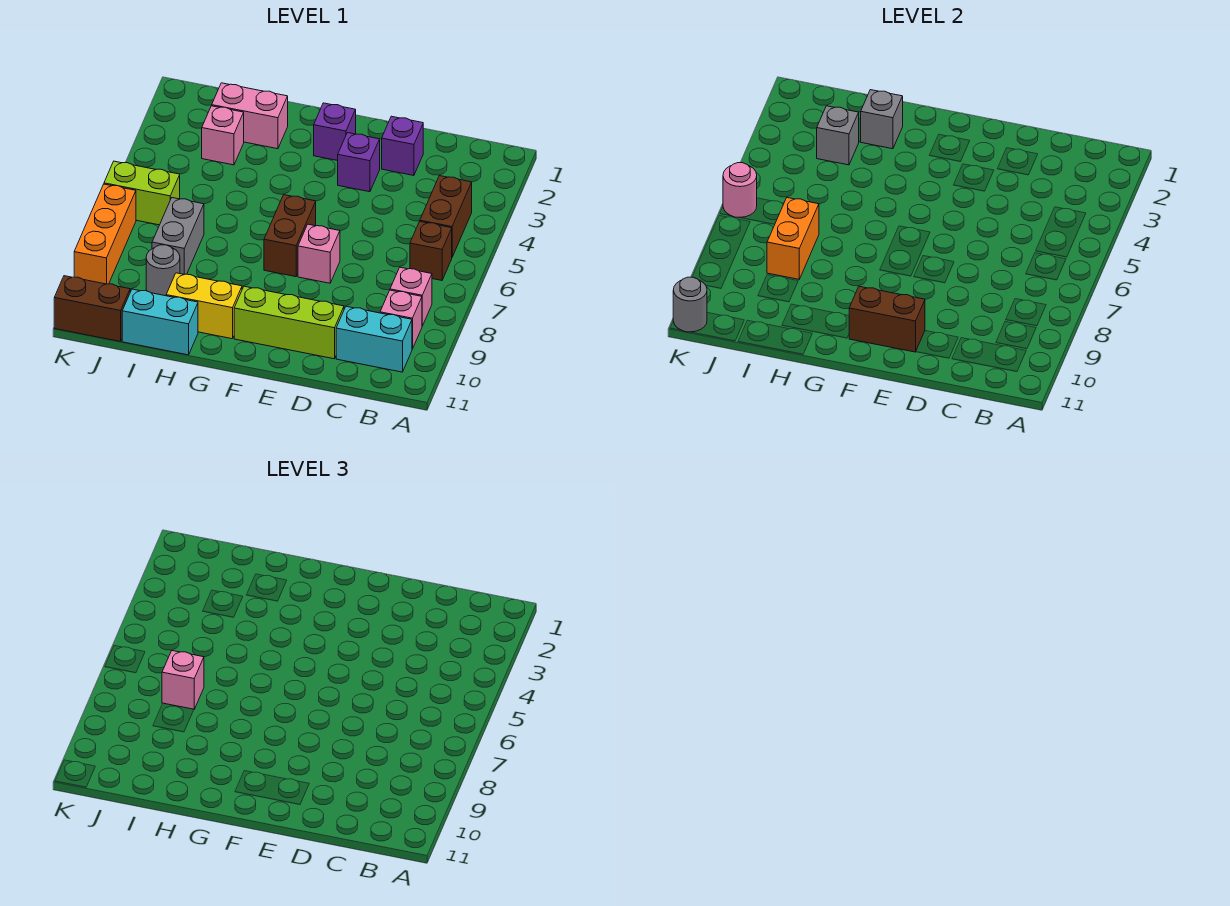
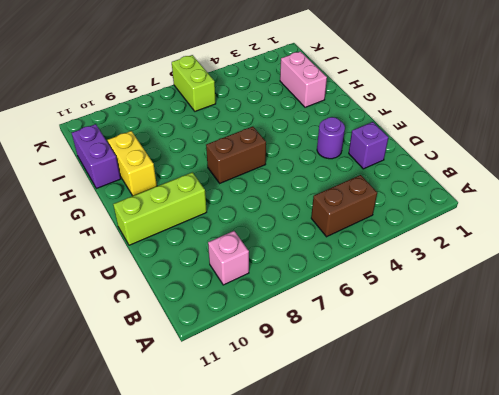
purple 1x1 round brick [317,117,345,159] -> purple 1x1 brick [338,133,380,192]
lime 1x3 brick [113,172,207,245] -> lime 1x3 brick turned to [234,286,344,359]
purple 1x2 brick [72,124,121,189] -> cyan 1x2 brick [122,289,198,355]
none -> brown 1x1 brick [410,222,452,280]
none -> pink 1x1 brick [390,267,432,326]
none -> cyan 1x2 brick [336,306,412,372]

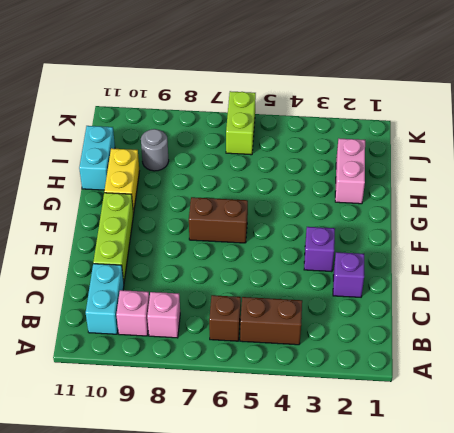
none -> pink 1x1 brick [298,224,340,283]
none -> purple 1x1 brick [314,103,356,161]
none -> pink 1x1 brick [202,106,244,165]

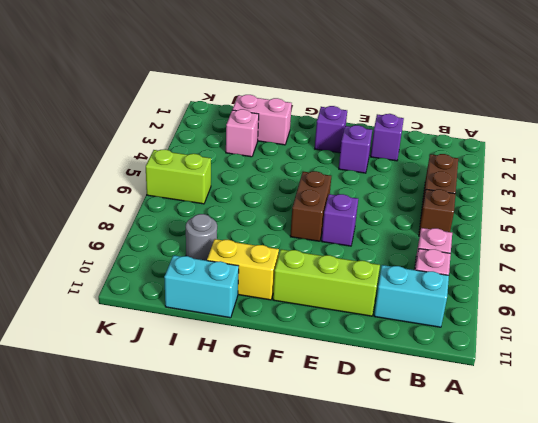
purple 1x1 brick [322,194,358,246] -> pink 1x1 brick [298,224,340,283]
none -> grey 1x2 brick [152,198,204,274]
none -> brown 1x2 brick [54,276,130,342]
none -> orange 1x3 brick [74,184,136,284]

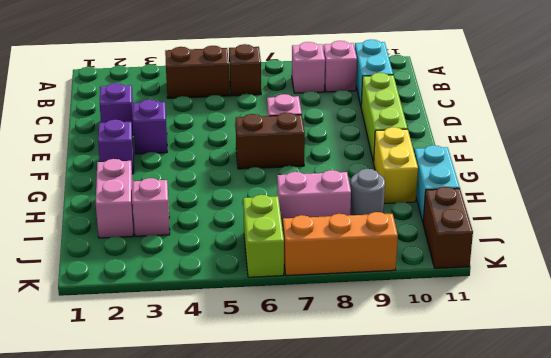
pink 1x2 brick [277,170,351,229] -> grey 1x2 brick [152,198,204,274]
none -> brown 1x2 brick [849,286,925,352]
none -> grey 1x1 brick [861,90,903,149]
none -> grey 1x1 brick [817,106,859,165]

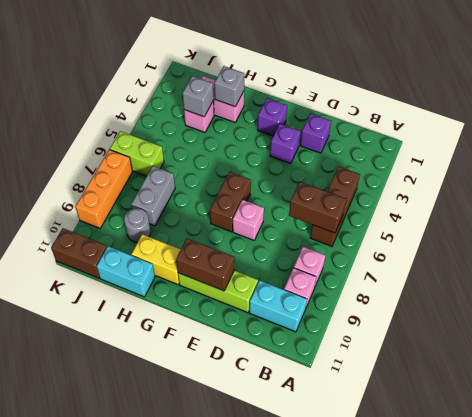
brown 1x2 brick [289,182,346,233] -> none
none -> orange 1x2 brick [767,198,819,279]
none -> pink 1x1 round brick [723,163,757,218]
none -> grey 1x1 round brick [673,277,707,332]

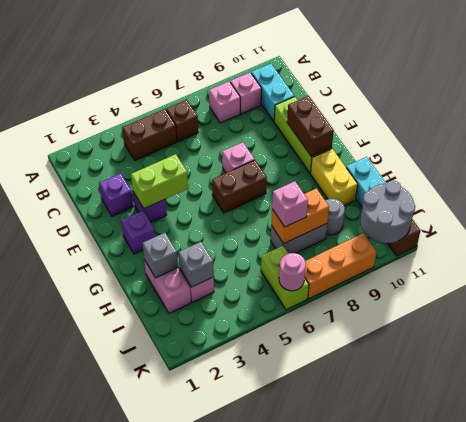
lime 1x2 brick [131,154,188,208] -> none
grey 2x2 round brick [361,181,416,243] -> grey 1x1 round brick [673,277,707,332]

